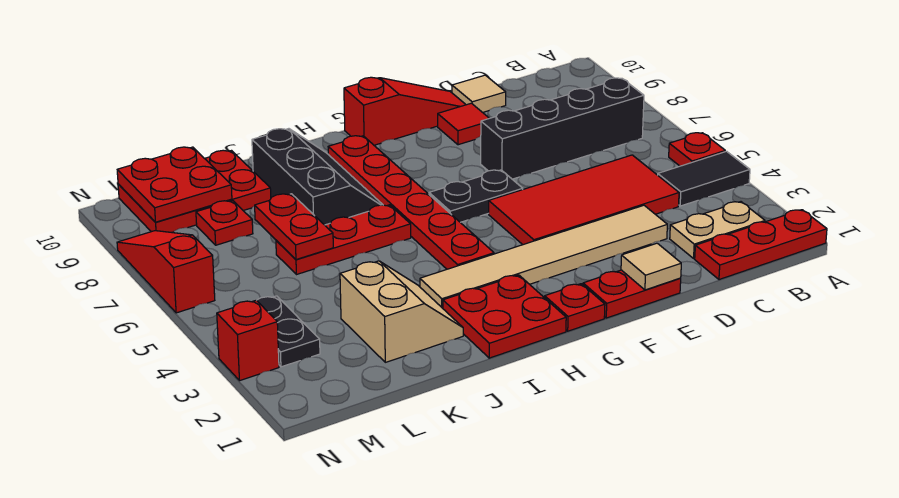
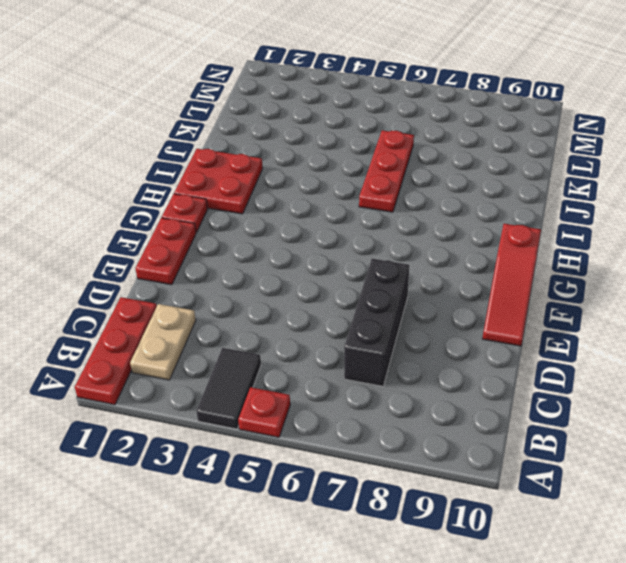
black 1x3 brick [344,259,409,386] -> black 1x4 brick [481,78,644,179]
none -> red 2x4 tile [489,155,679,245]
none -> tan 1x6 tile [420,205,667,308]
none -> tan 1x1 tile [452,75,506,112]

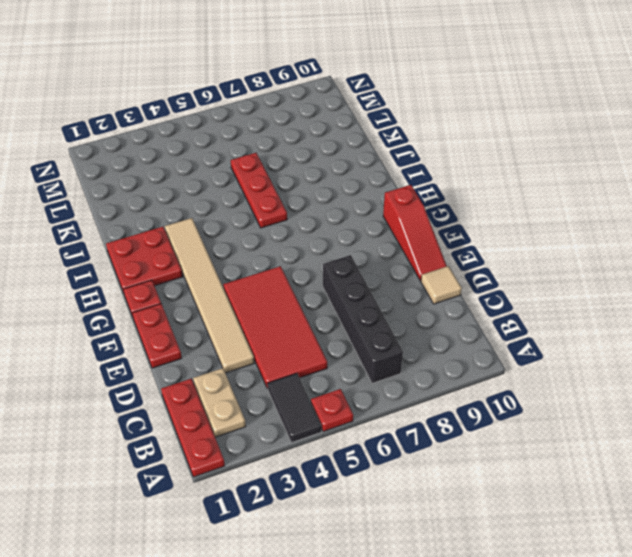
none -> red 1x1 tile [438,103,489,145]
none -> black 1x2 plate [429,170,523,222]
none -> red 1x6 plate [328,136,494,269]

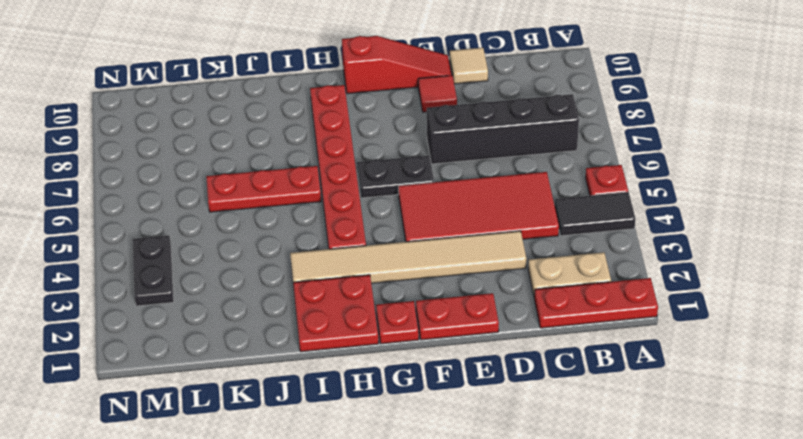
none -> black 2x3 slope [252,129,383,225]
none -> tan 2x2 slope [340,261,463,362]
none -> red 2x3 plate [118,150,271,232]

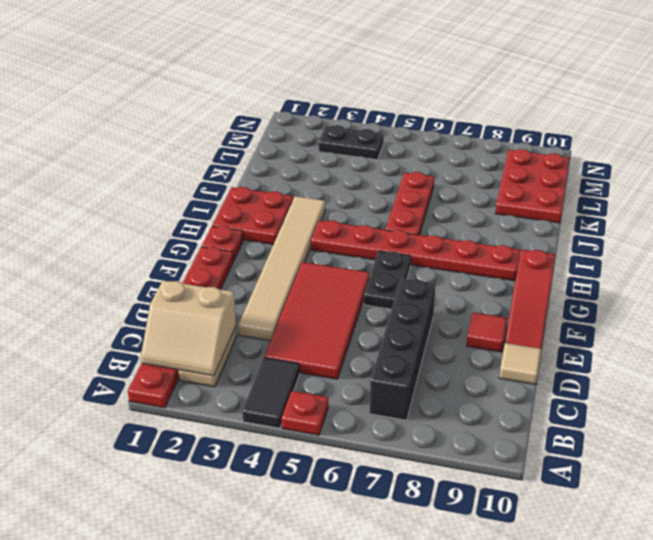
tan 2x2 slope [141,280,236,376] -> tan 2x2 slope moved to [340,261,463,362]
none -> black 2x3 slope [252,129,383,225]
none -> red 1x1 plate [196,201,253,245]
none -> red 1x1 brick [217,300,279,381]

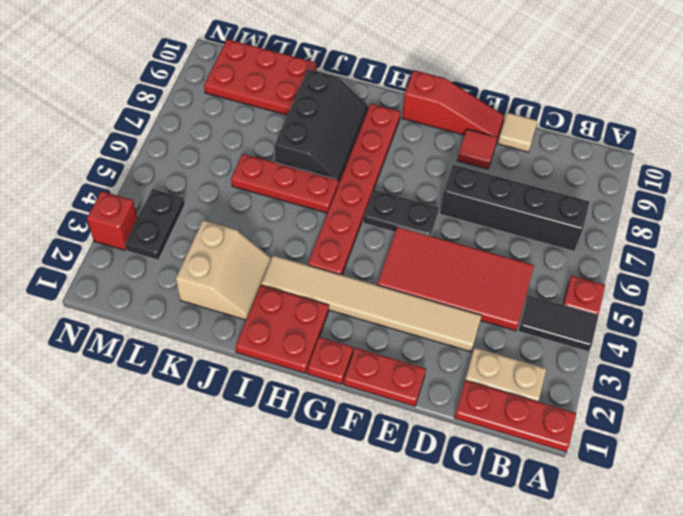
none -> red 1x1 plate [196,201,253,245]
none -> red 1x3 slope [117,231,215,313]
none -> tan 1x1 tile [621,243,681,290]

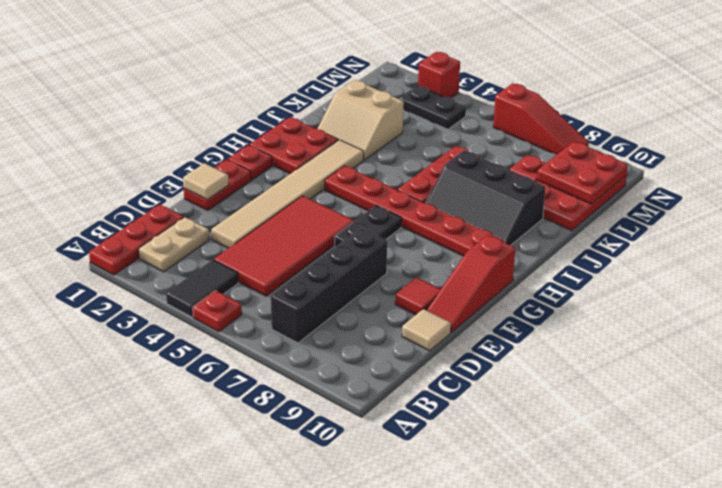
none -> red 1x2 plate [255,194,333,260]

